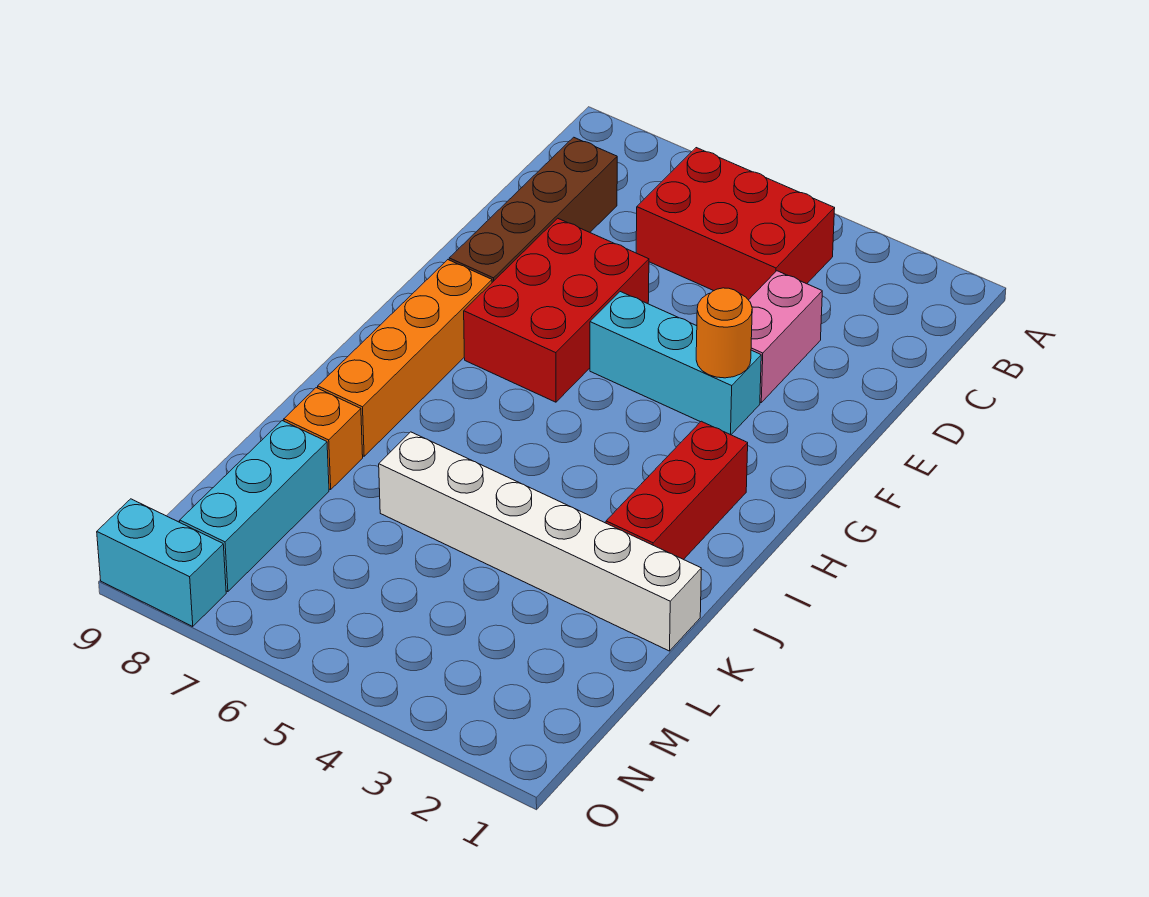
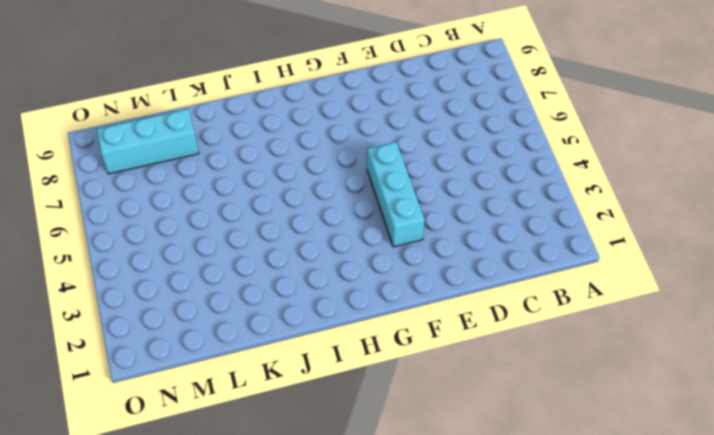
none -> red 2x3 brick [636,148,835,300]
none -> brown 1x4 brick [449,137,617,282]
none -> pink 1x2 brick [749,271,822,402]

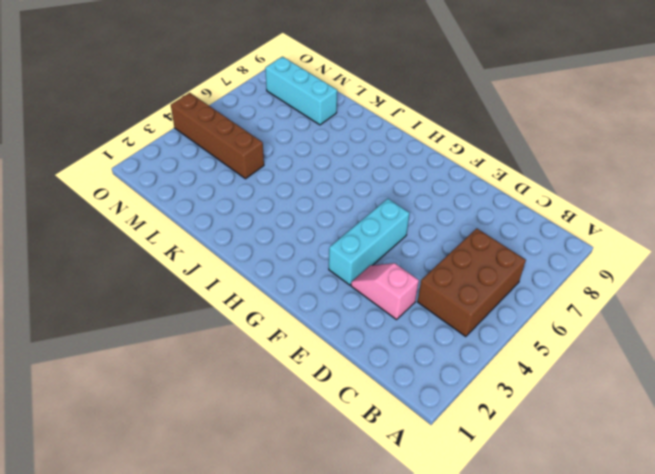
brown 2x3 brick [417,228,526,337] -> red 2x3 brick [636,148,835,300]
pink 1x2 slope [351,263,419,320] -> pink 1x2 brick [749,271,822,402]
brown 1x4 brick [171,93,264,179] -> brown 1x4 brick moved to [449,137,617,282]
none -> red 2x3 brick [464,218,649,402]
none -> orange 1x4 brick [318,260,492,456]
none -> red 1x3 brick [606,421,748,560]

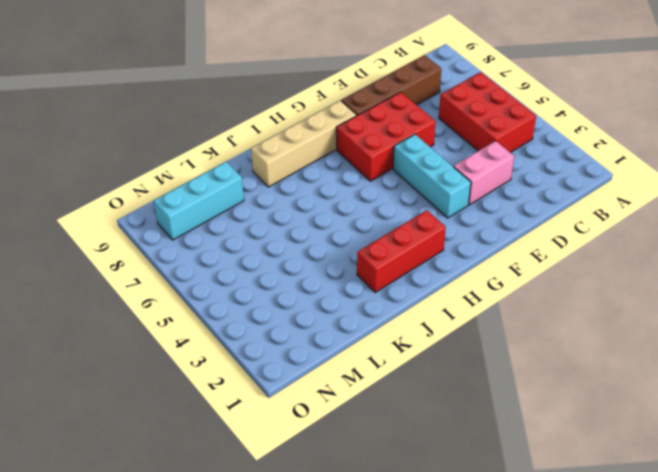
tan 1x4 brick [251,100,357,187] -> orange 1x4 brick [318,260,492,456]
none -> white 1x6 brick [379,432,701,651]
none -> orange 1x1 brick [284,388,363,490]
none -> cyan 1x2 brick [97,499,226,627]

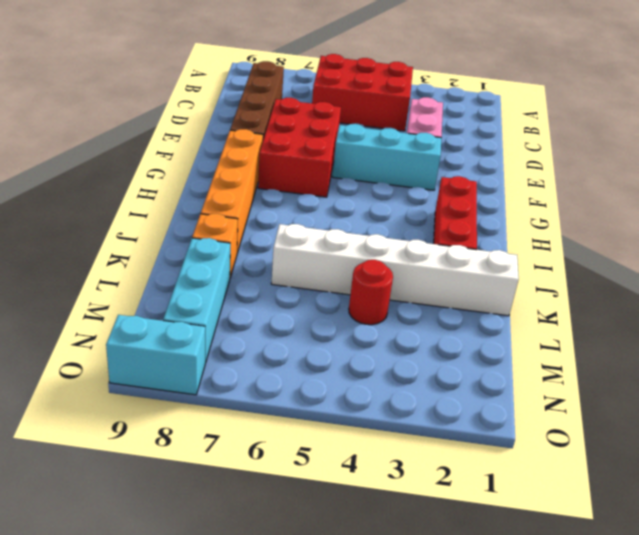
red 1x1 round brick [349,260,393,325] -> none
none -> orange 1x1 round brick [696,288,752,378]

